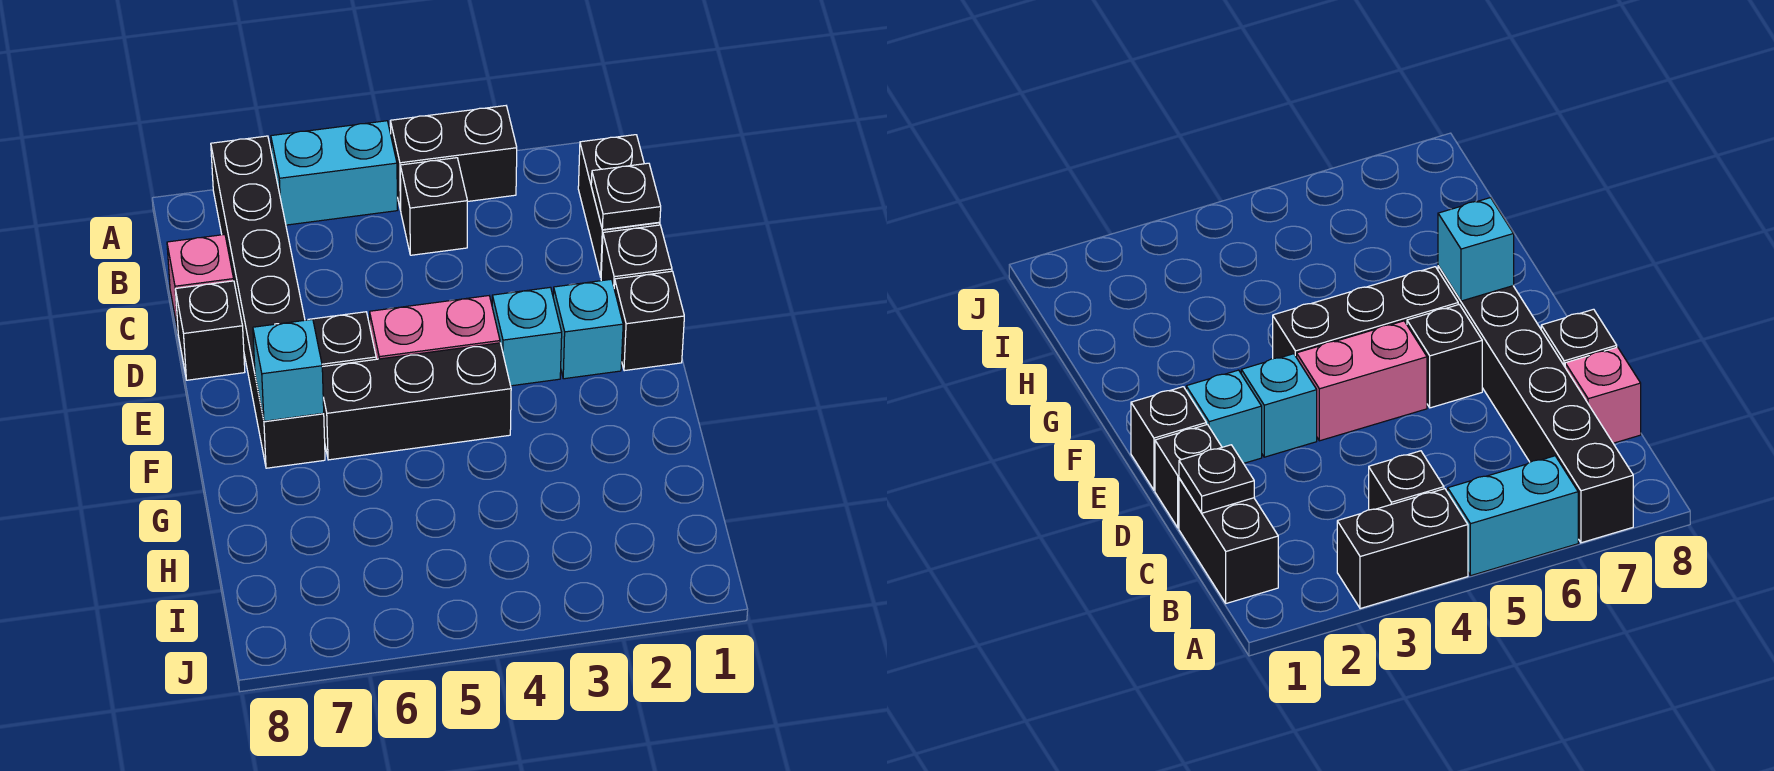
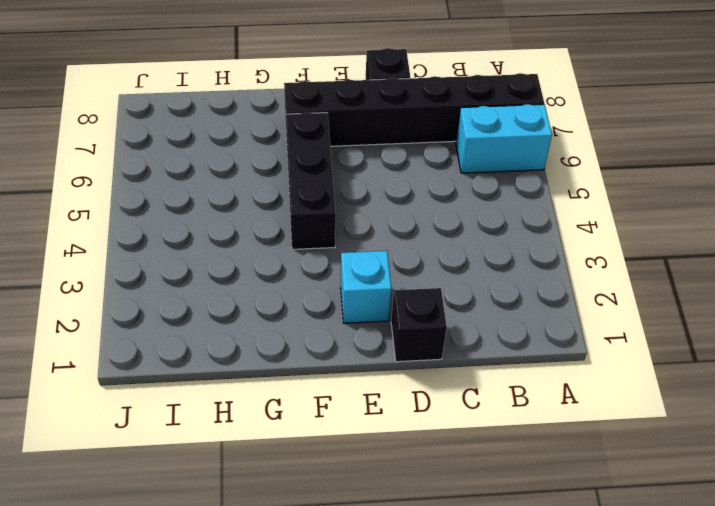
cyan 1x2 brick [456,104,552,173] -> cyan 1x2 brick turned to [271,121,398,225]
none -> black 1x2 brick [390,106,517,210]
none -> black 1x2 brick [578,135,660,277]
none -> black 1x1 brick [400,158,467,255]

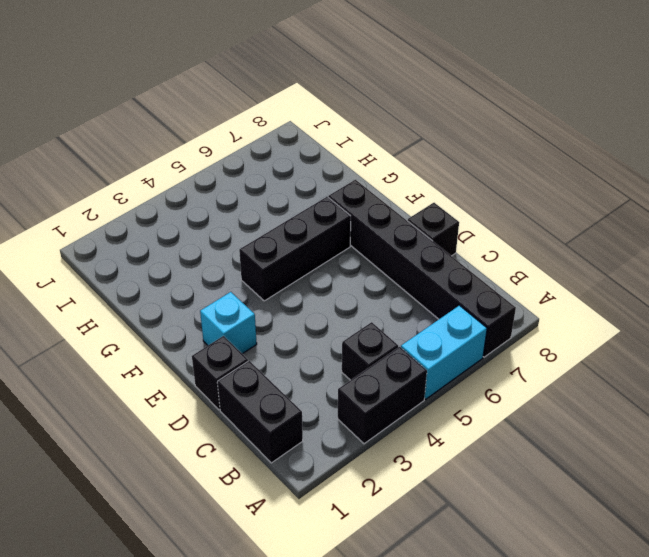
none -> pink 1x1 brick [167,235,234,330]
none -> black 1x1 brick [614,271,684,371]
none -> cyan 1x1 brick [492,287,562,386]

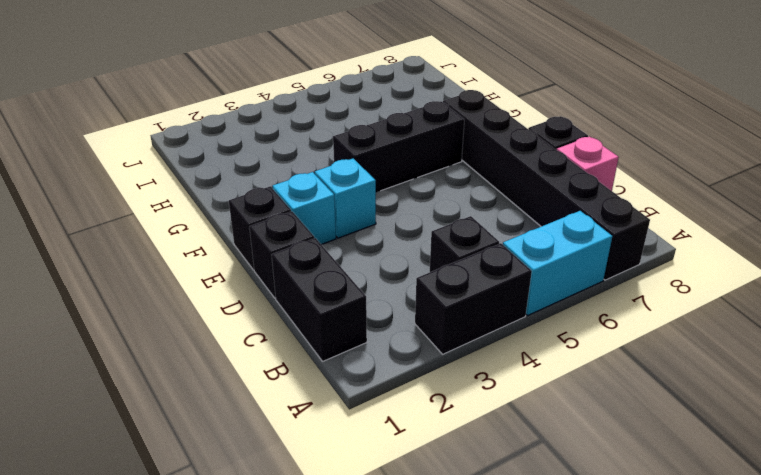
none -> pink 1x2 brick [370,296,500,359]
none -> black 1x1 brick [308,312,376,367]
none -> black 1x1 plate [591,163,661,230]

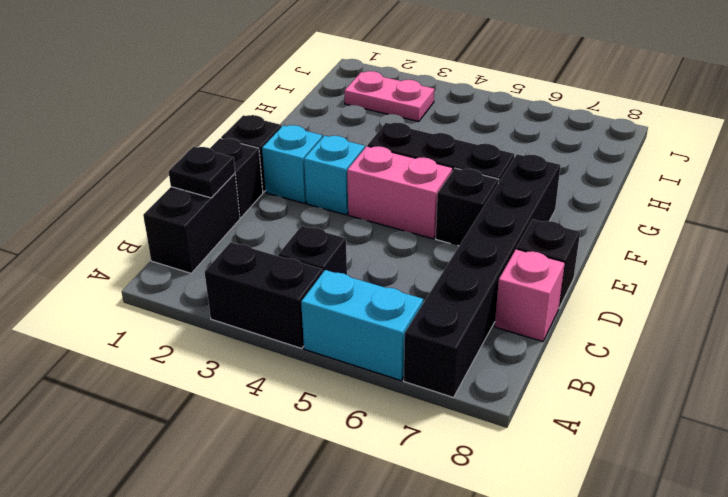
pink 1x2 plate [344,71,434,122] -> none
none -> cyan 1x1 brick [253,319,324,421]

